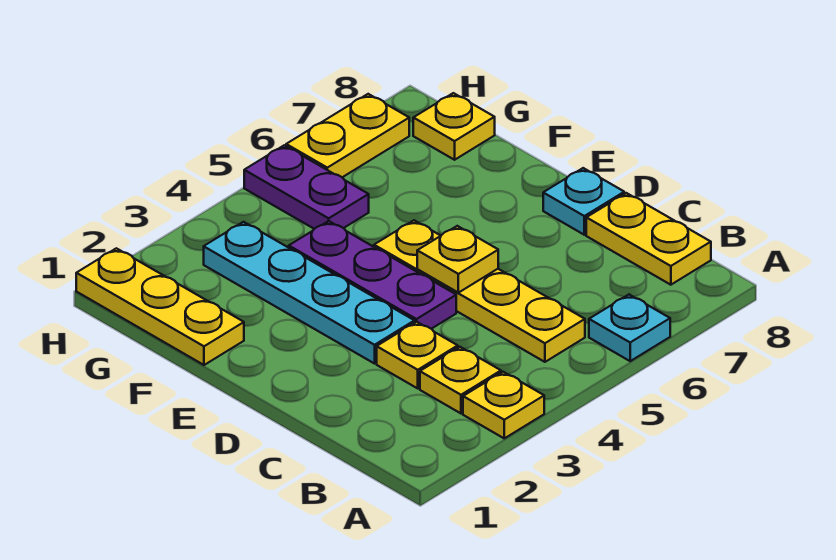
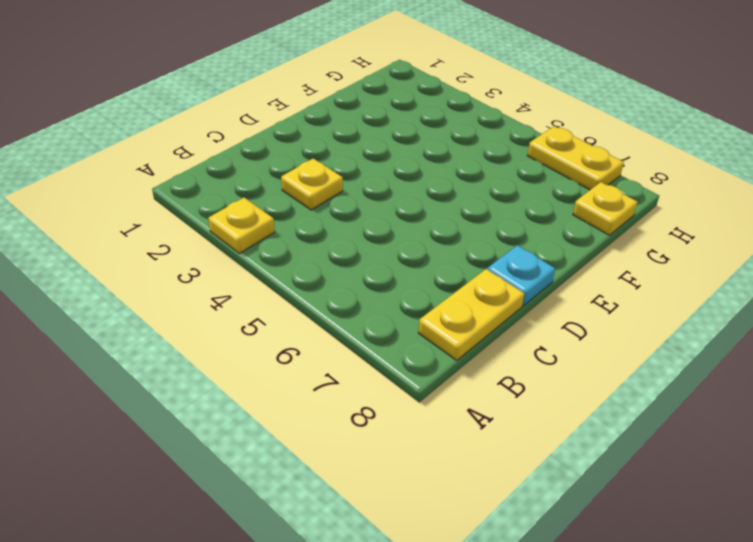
none -> cyan 1x1 plate [589,295,670,361]
none -> yellow 1x1 plate [420,347,501,413]
none -> yellow 1x4 plate [374,220,585,362]

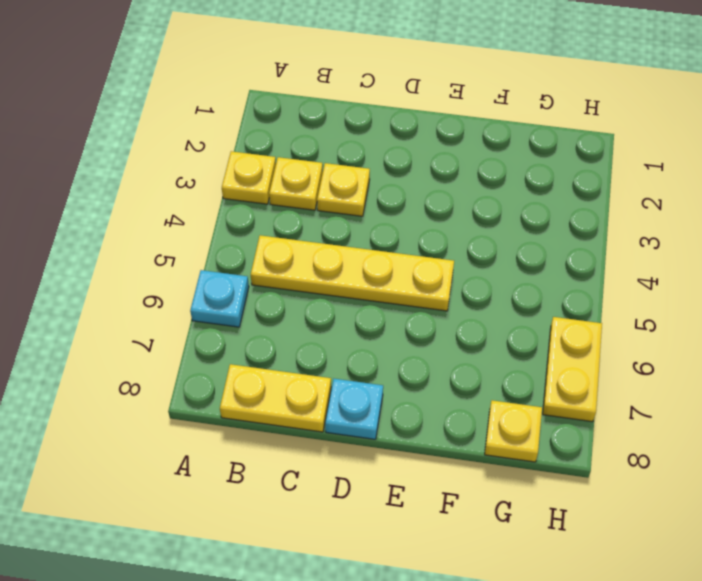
none -> cyan 1x4 plate [204,222,414,364]
none -> purple 1x3 plate [289,221,456,329]
none -> yellow 1x3 plate [76,248,244,365]

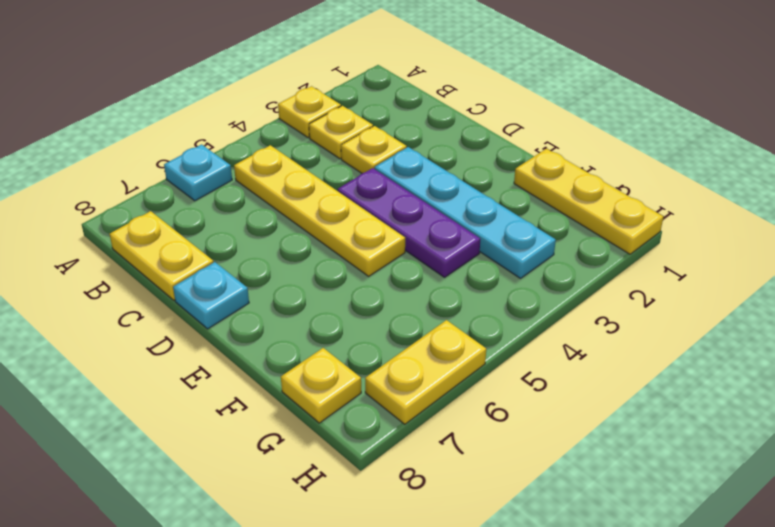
none -> purple 1x2 plate [244,145,369,229]
none -> yellow 1x1 plate [417,226,498,293]

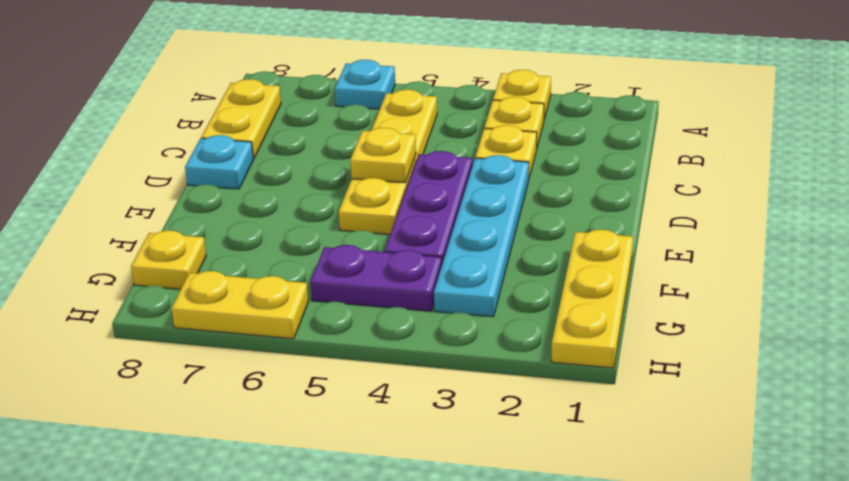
purple 1x2 plate [310,245,442,311] -> purple 1x2 plate turned to [244,145,369,229]

